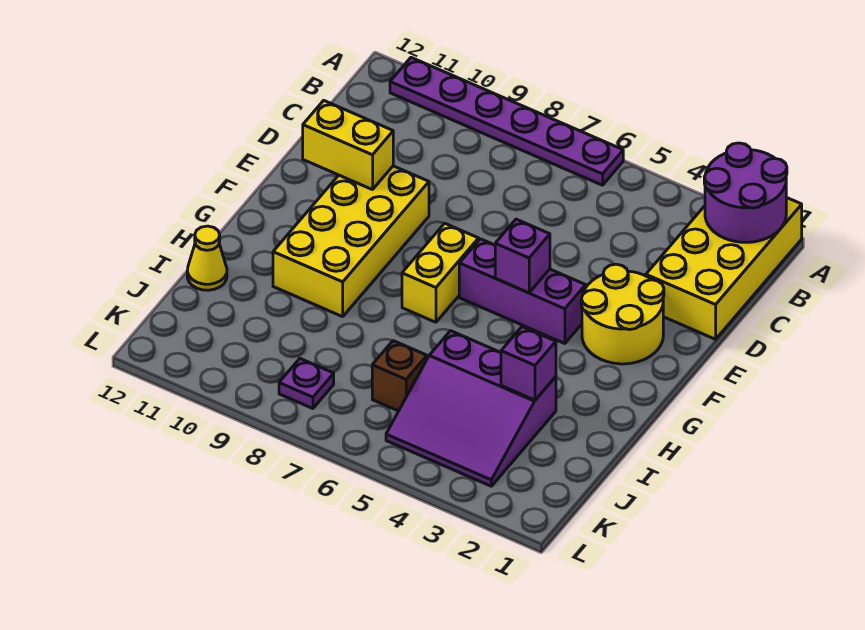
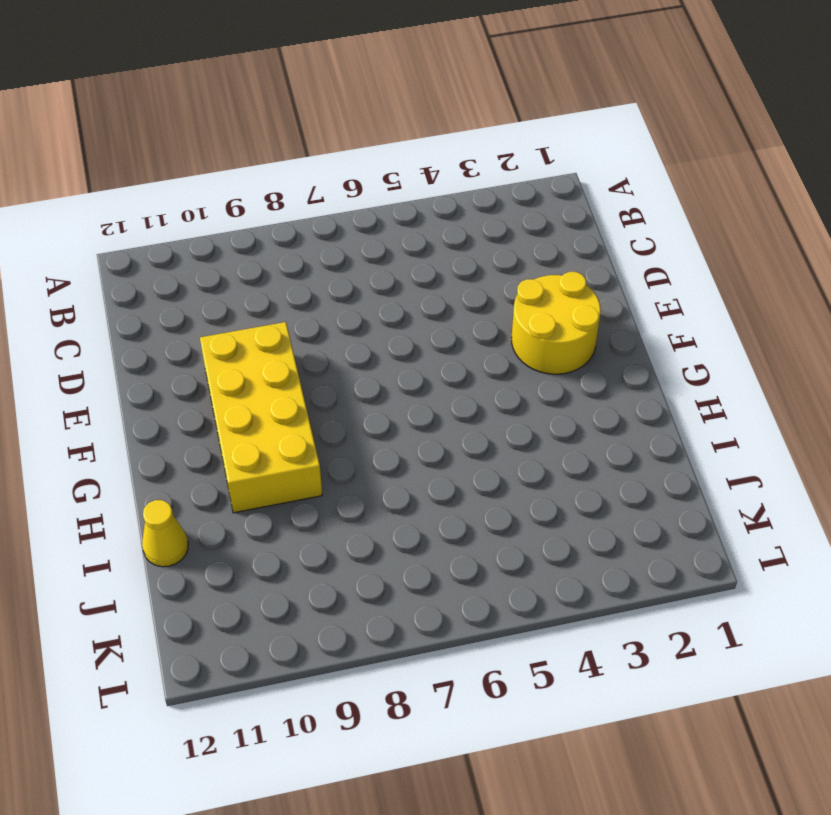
none -> yellow 2x4 brick [646,197,802,339]
none -> purple 1x6 plate [390,58,623,185]
none -> purple 1x3 brick [459,239,586,344]

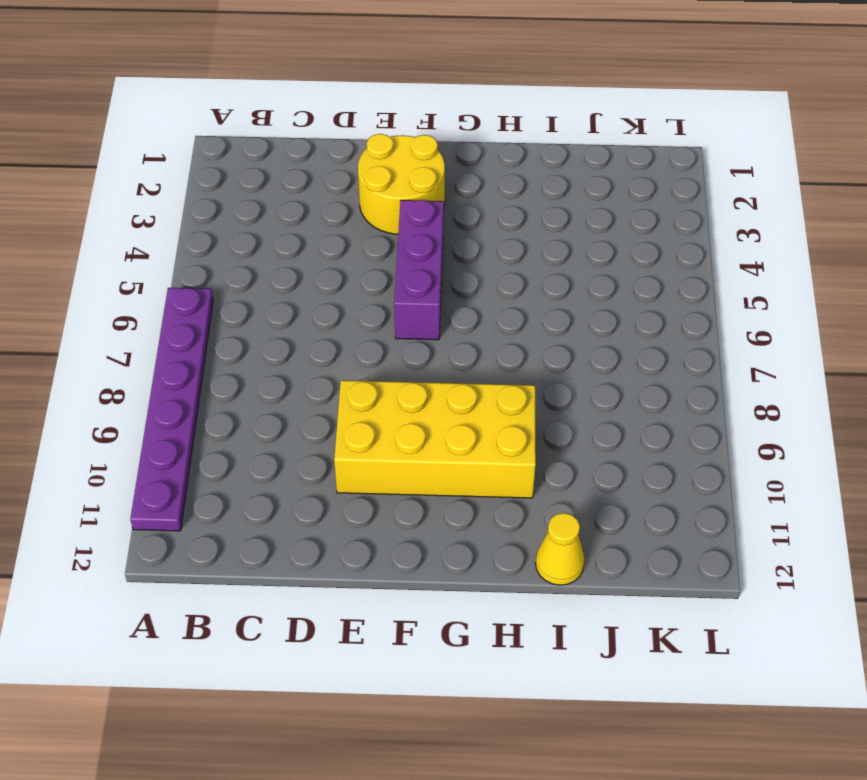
none -> yellow 2x4 brick [646,197,802,339]
none -> yellow 1x2 brick [402,223,479,322]
none -> purple 3x3 slope [386,331,556,486]

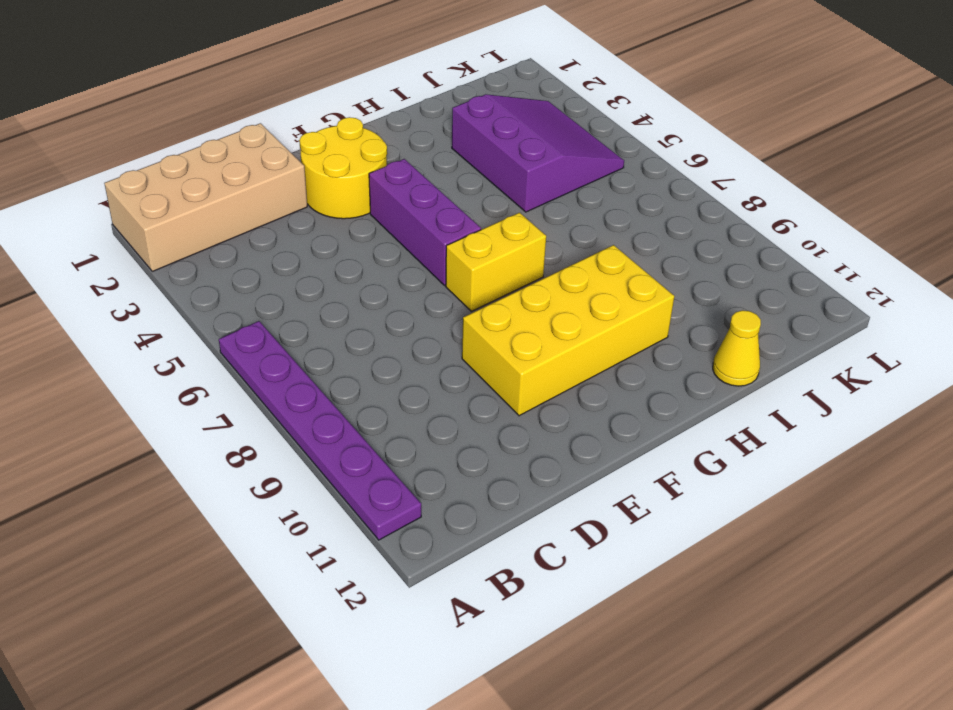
tan 2x4 brick [104,123,307,271] -> yellow 2x4 brick [646,197,802,339]
none -> brown 1x1 brick [372,341,427,411]
none -> purple 1x1 plate [279,359,334,409]
none -> purple 2x2 round brick [704,143,787,242]

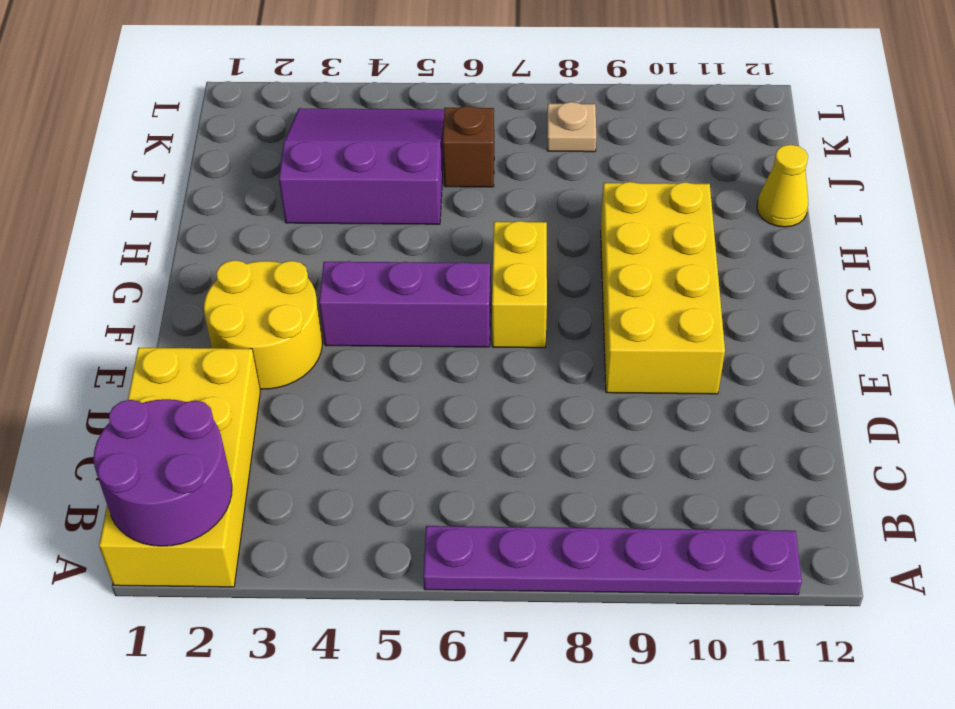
tan 1x1 plate [547,102,596,152] -> purple 1x1 plate [279,359,334,409]
none -> yellow 1x2 brick [303,101,393,190]
none -> purple 1x1 brick [495,219,550,293]
none -> purple 1x1 brick [501,327,556,400]

